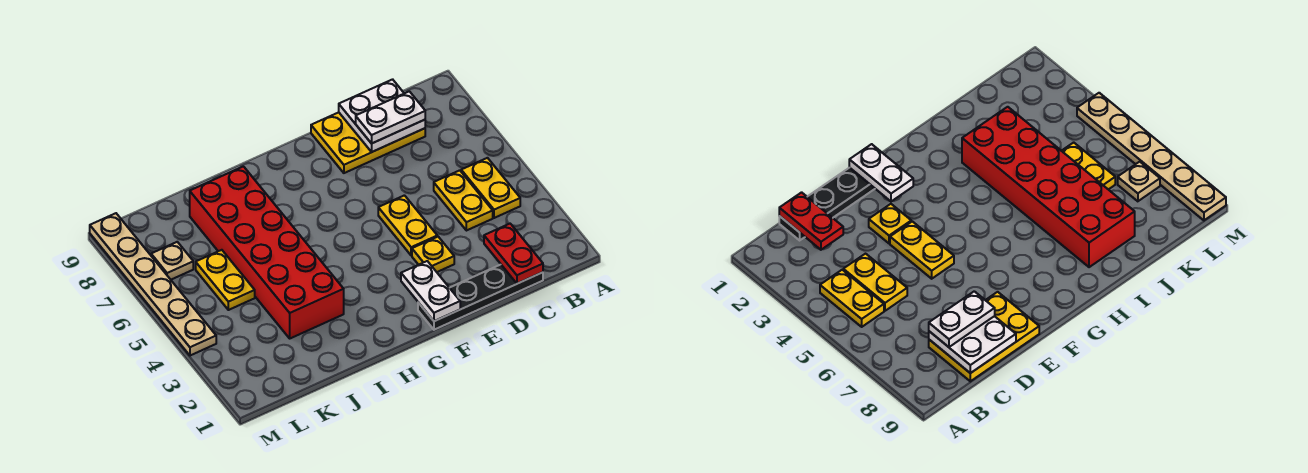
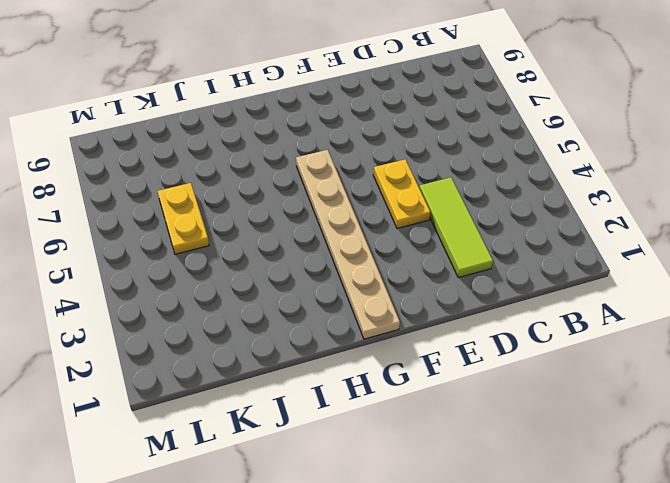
lime 1x3 tile [419,178,493,278] -> none
tan 1x6 plate [296,150,400,339] -> tan 1x6 plate moved to [90,213,216,356]
none -> yellow 1x2 plate [461,158,520,218]
none -> black 1x4 plate [418,265,543,330]
none -> yellow 1x2 plate [434,170,493,231]

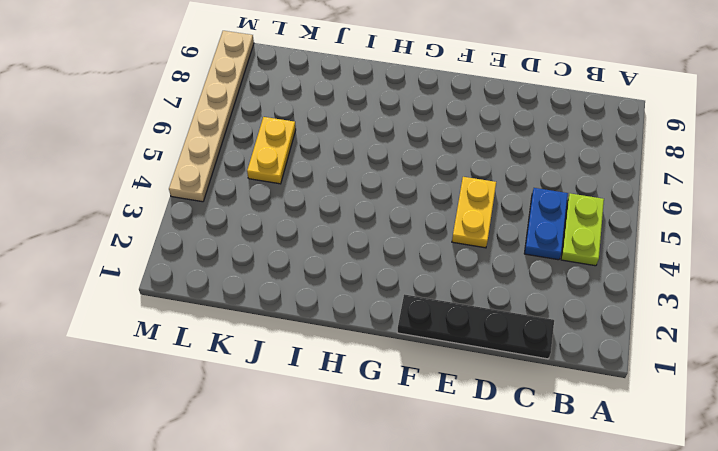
lime 1x2 plate [561,193,604,266] -> yellow 1x2 plate [461,158,520,218]
blue 1x2 plate [524,188,568,260] -> yellow 1x2 plate [434,170,493,231]
none -> yellow 2x3 plate [311,112,425,173]
none -> yellow 1x1 plate [412,237,454,272]
none -> red 2x6 brick [190,166,344,338]

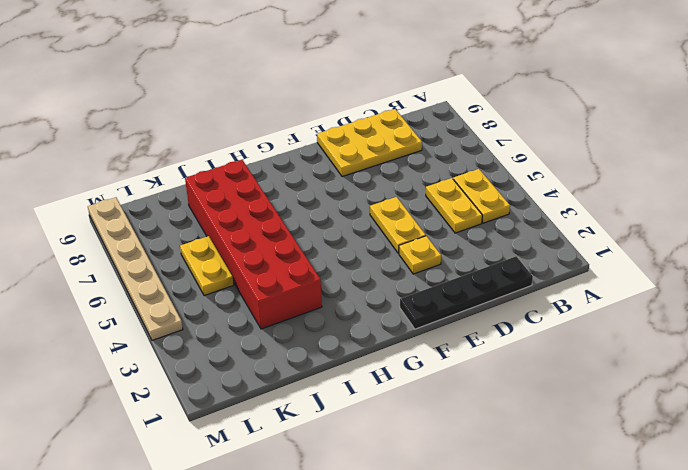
none -> tan 1x1 plate [151,242,193,280]
none -> red 1x2 plate [484,224,543,284]
none -> white 2x2 plate [339,79,425,152]

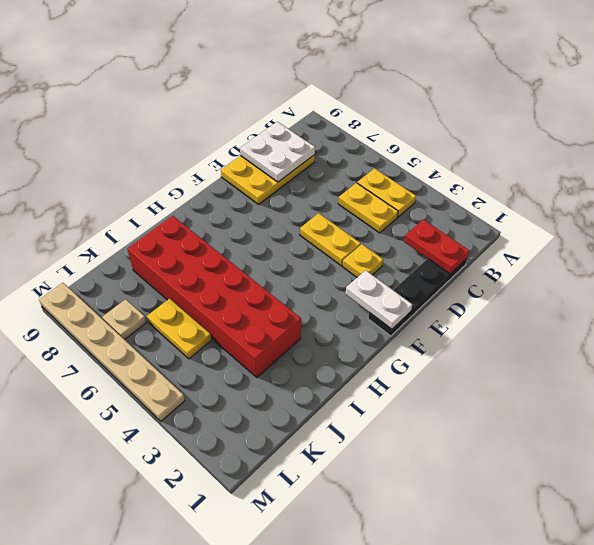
none -> white 1x2 plate [356,91,425,144]

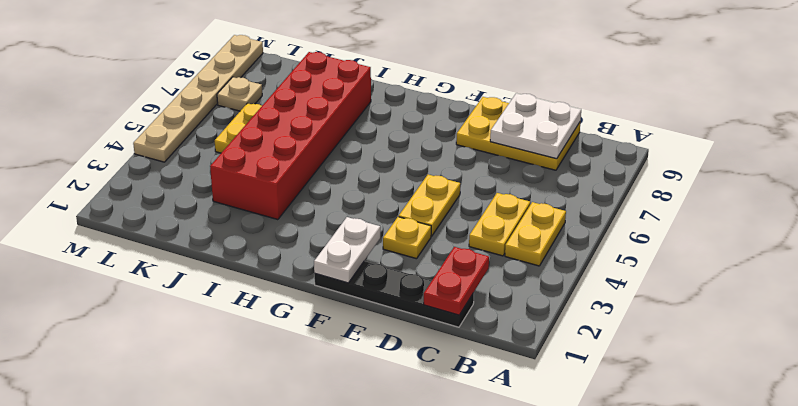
none -> white 1x2 plate [356,91,425,144]

